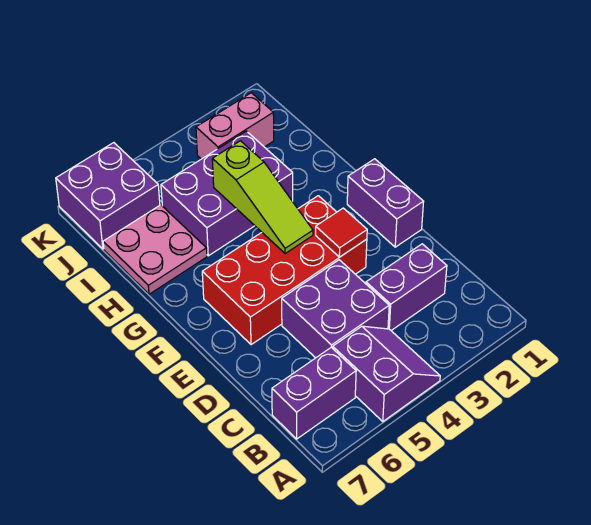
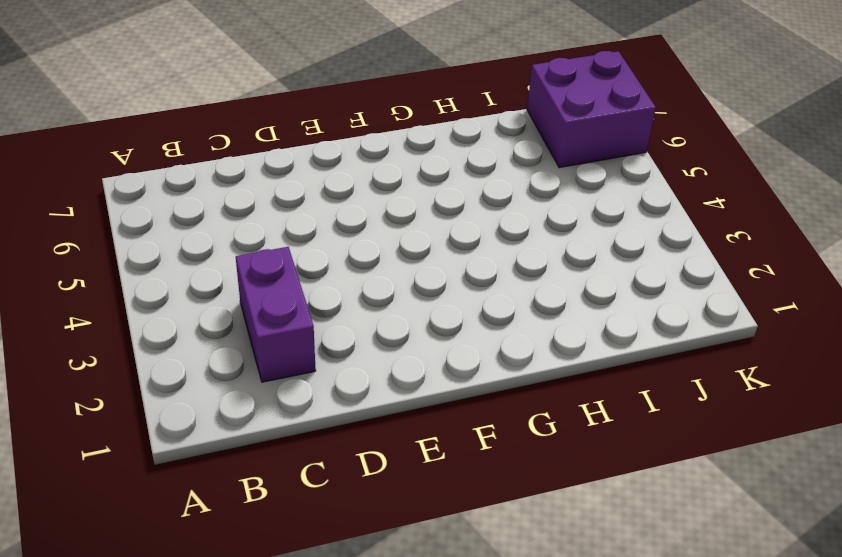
none -> purple 2x2 slope [333,326,440,421]
none -> purple 1x2 brick [272,347,356,439]
none -> purple 2x2 brick [282,260,389,358]

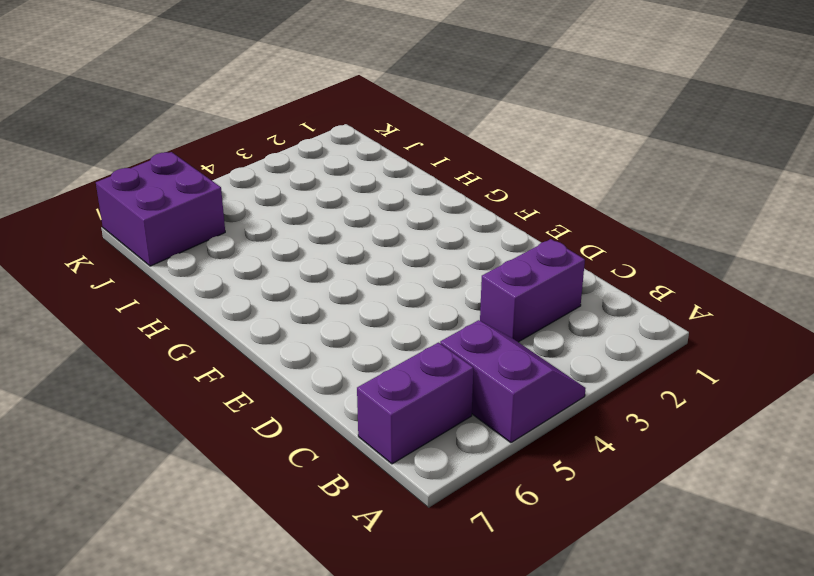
none -> purple 2x2 brick [282,260,389,358]
none -> purple 1x2 brick [347,159,424,247]
none -> red 2x4 brick [202,196,367,345]

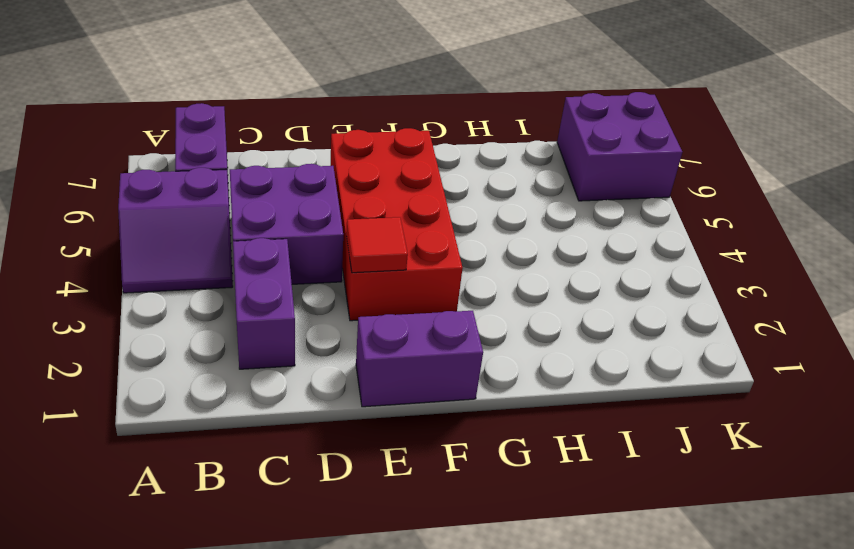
none -> purple 2x3 brick [161,131,293,256]
none -> pink 2x2 plate [103,205,207,294]
none -> pink 1x2 brick [196,93,274,159]

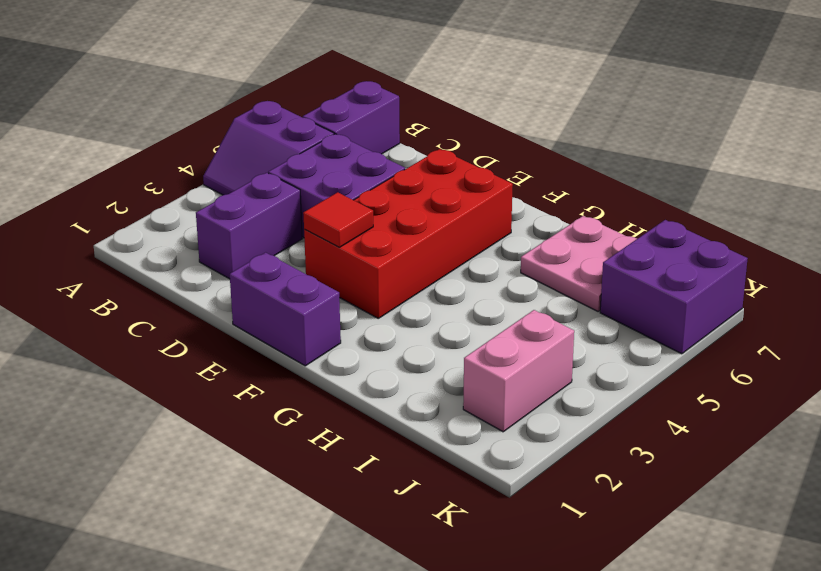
none -> purple 2x3 brick [161,131,293,256]
none -> lime 1x3 slope [212,141,313,254]

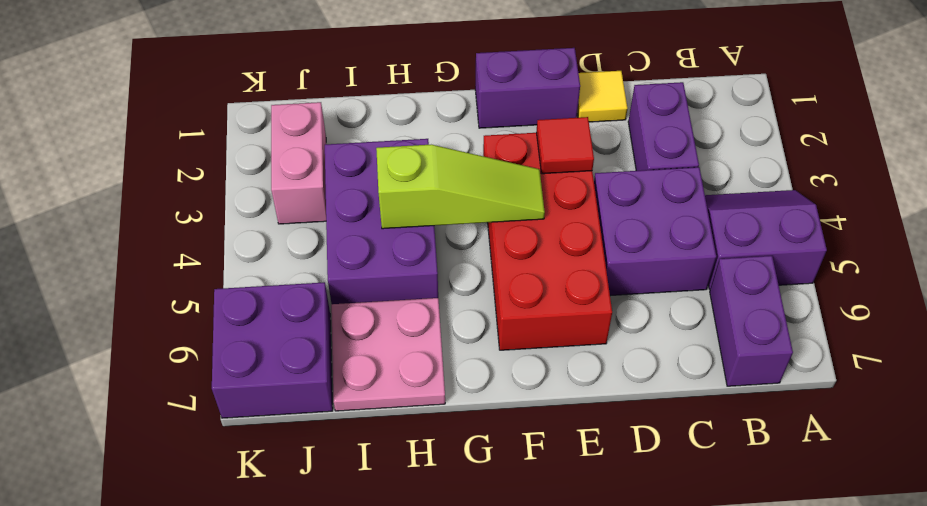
yellow 1x1 tile [577,71,628,122] -> none

